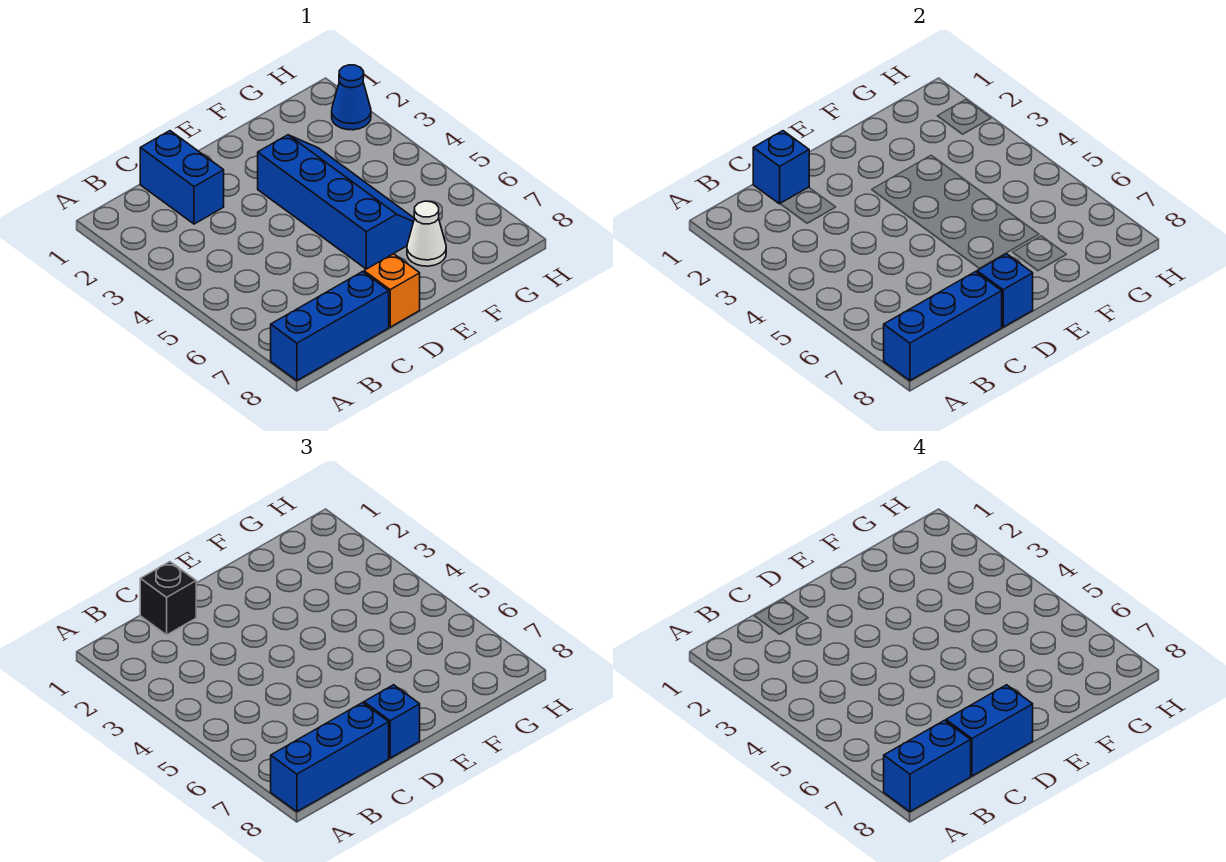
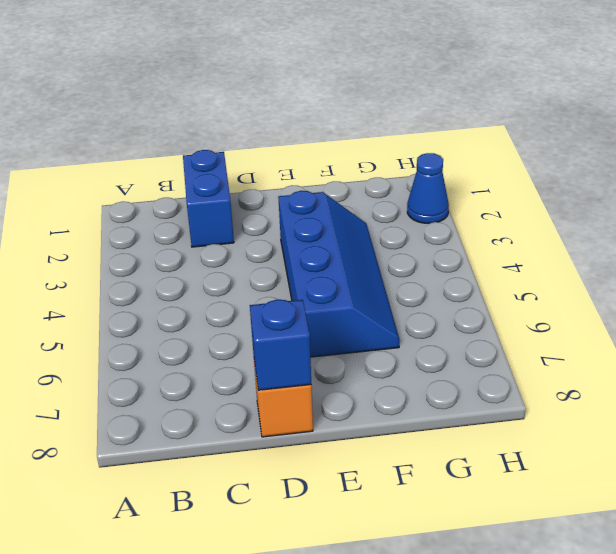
none -> blue 1x3 brick [271,272,389,381]
none -> white 1x1 cone [407,201,446,266]
none -> blue 1x3 brick [884,272,1002,381]

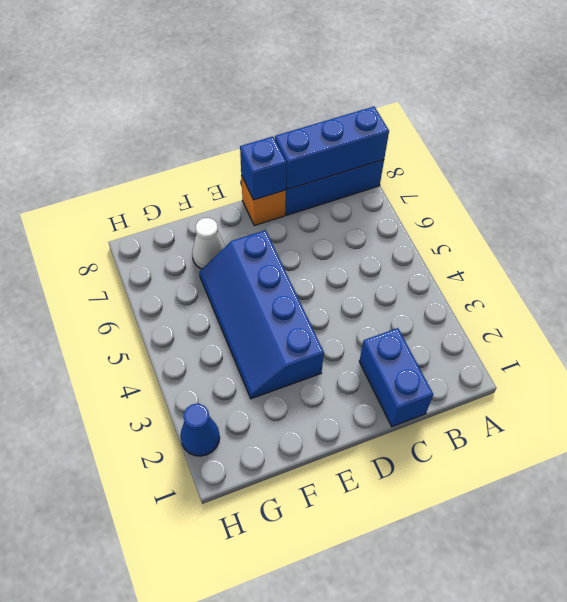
none -> blue 1x1 brick [753,131,809,204]
none -> blue 1x3 brick [271,703,389,812]
none -> black 1x1 brick [140,562,196,635]

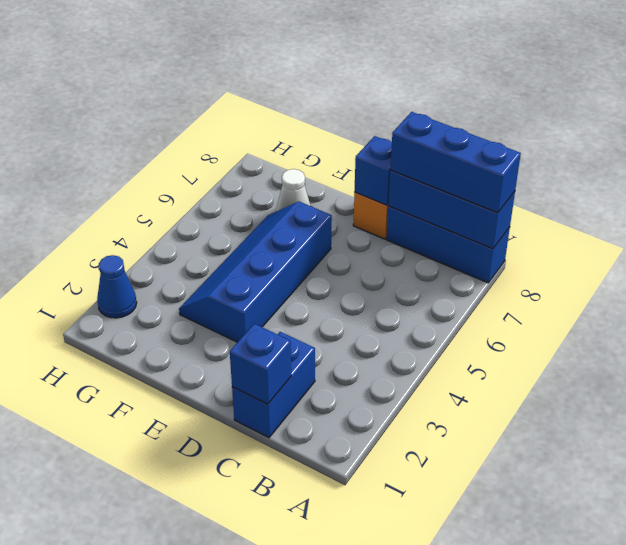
none -> black 1x1 brick [140,562,196,635]
none -> blue 1x1 brick [364,685,420,758]
none -> blue 1x2 brick [884,720,971,812]

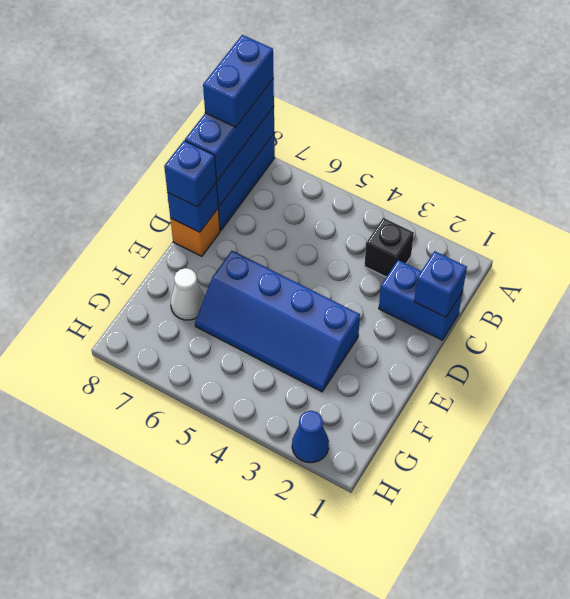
black 1x1 brick [365,218,414,277] -> black 1x1 brick moved to [140,562,196,635]
none -> blue 1x2 brick [946,685,1033,776]

